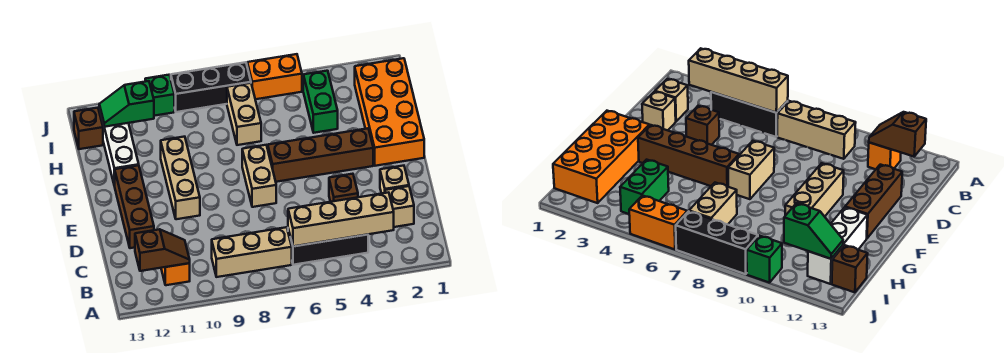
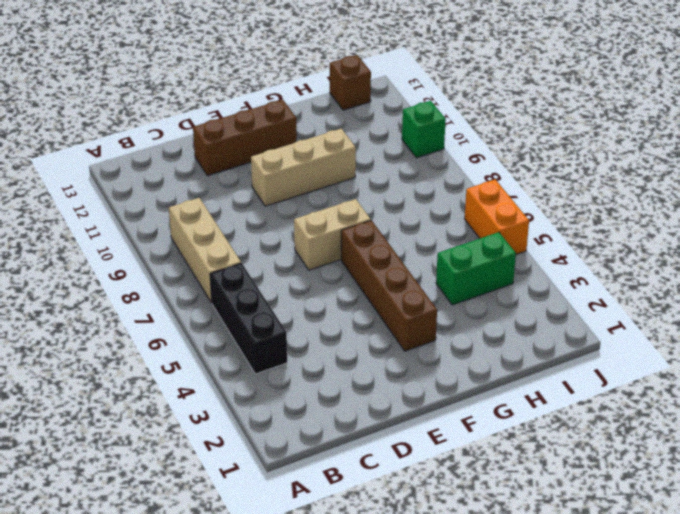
none -> orange 1x1 brick [161,263,190,285]
none -> tan 1x1 brick [385,186,414,227]
none -> tan 1x1 brick [380,166,409,194]

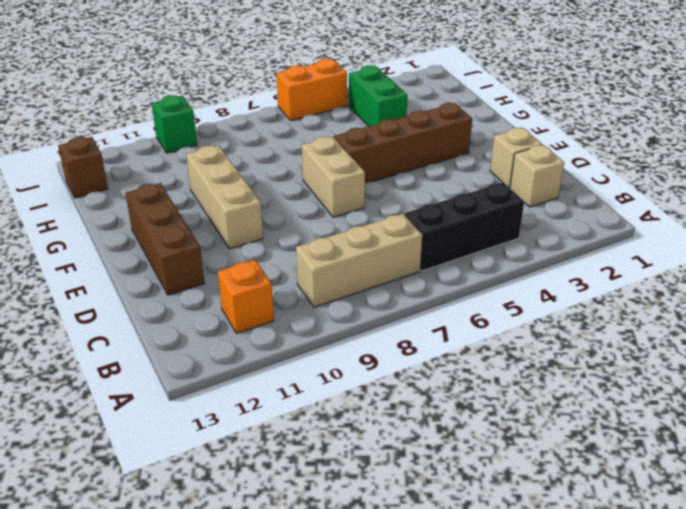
none -> brown 1x1 brick [329,174,358,202]
none -> orange 2x4 brick [355,58,424,166]
none -> white 1x3 brick [99,108,139,186]

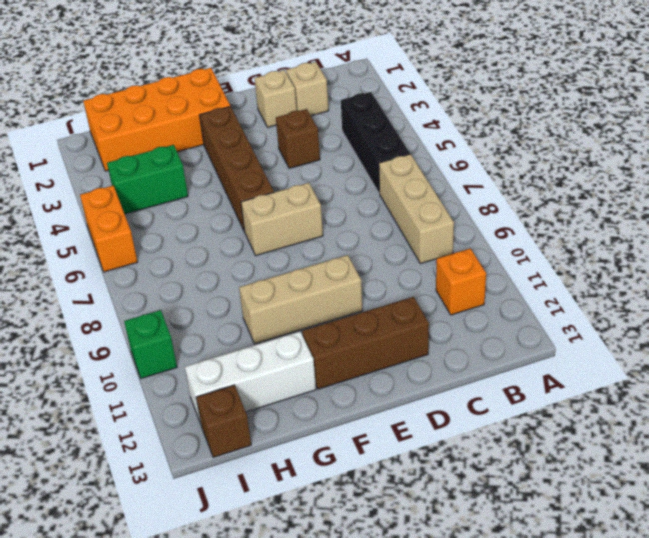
none -> tan 1x2 brick [227,83,261,145]
none -> black 1x3 brick [171,62,251,112]
none -> tan 1x4 brick [288,192,394,246]

